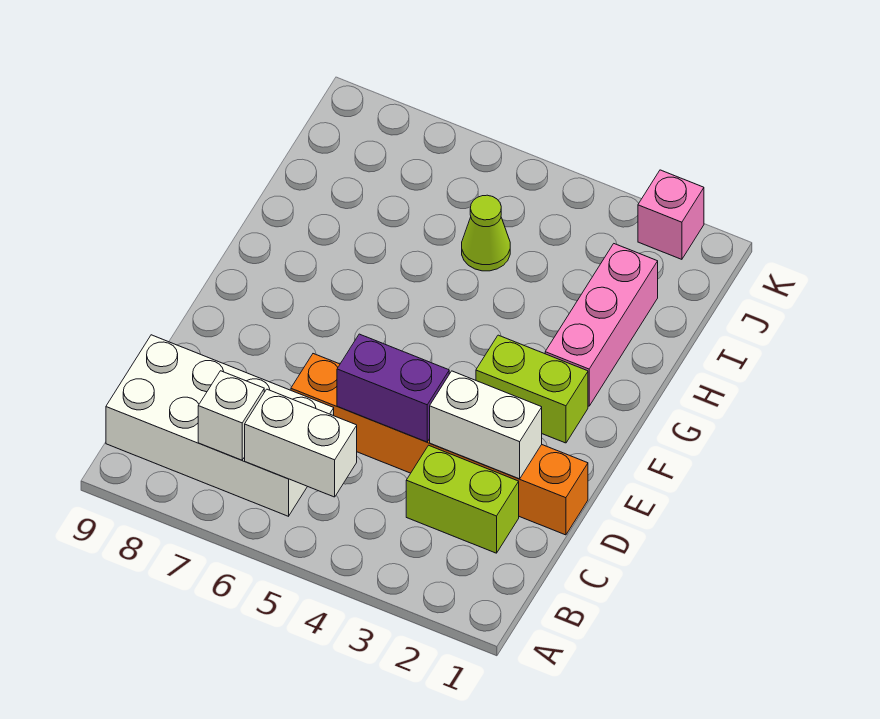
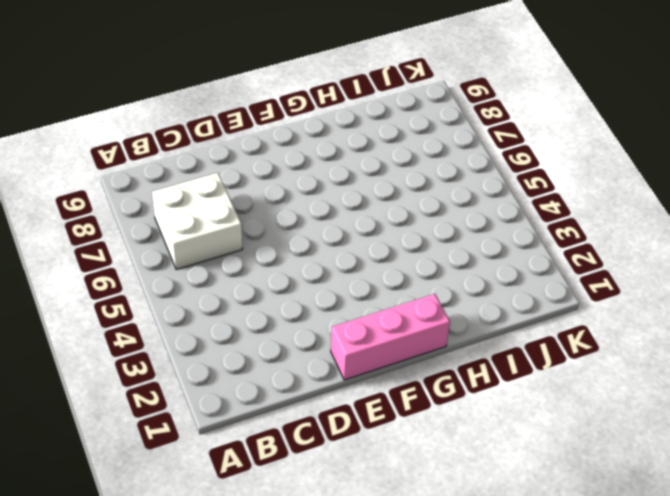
white 2x2 brick [152,173,243,270] -> white 2x4 brick [106,335,334,516]
pink 1x3 brick [331,294,450,380] -> pink 1x3 brick moved to [545,244,658,406]
none -> lime 1x2 brick [406,445,519,553]
none -> orange 1x6 brick [291,354,588,535]

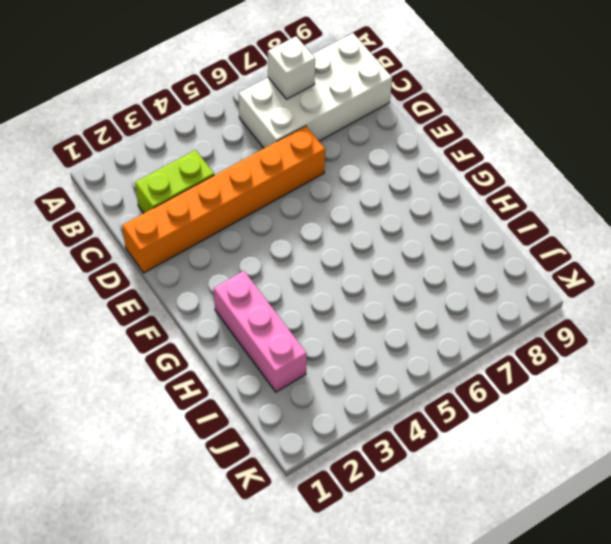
none -> lime 1x2 brick [476,335,588,443]
none -> lime 1x1 cone [462,195,510,271]

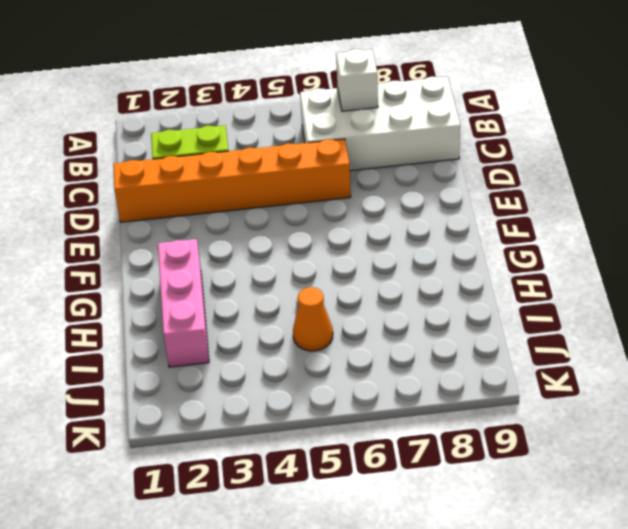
orange 1x1 cone [293,287,333,351] -> lime 1x1 cone [462,195,510,271]
none -> lime 1x2 brick [476,335,588,443]
none -> pink 1x1 brick [638,170,704,259]

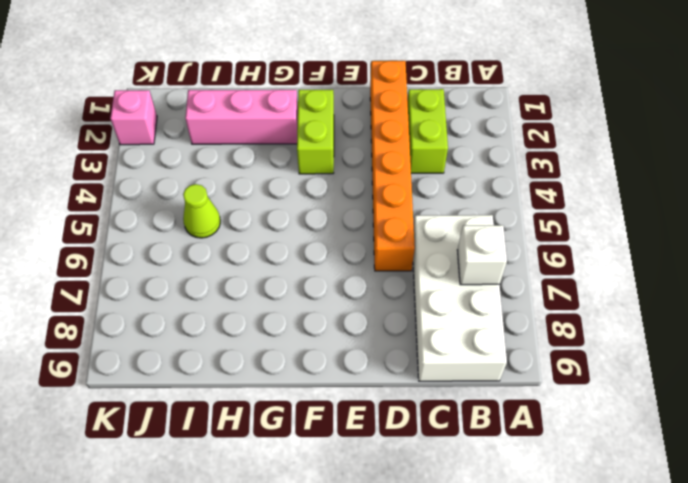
none -> white 1x2 brick [245,389,357,497]
none -> white 1x2 brick [430,371,542,479]

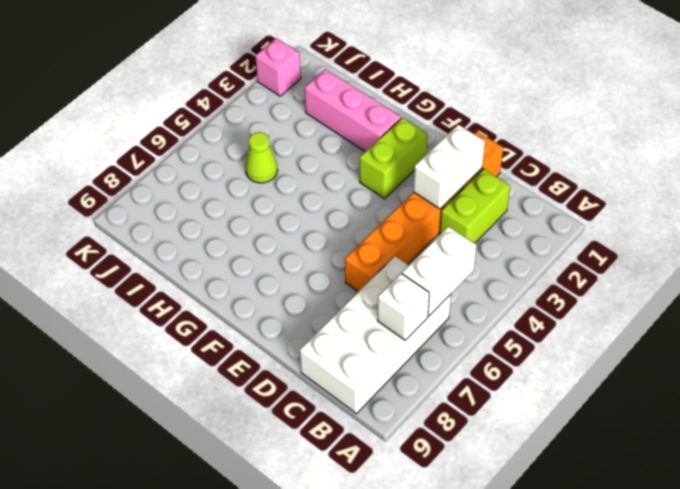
none -> purple 1x2 brick [337,334,449,442]

